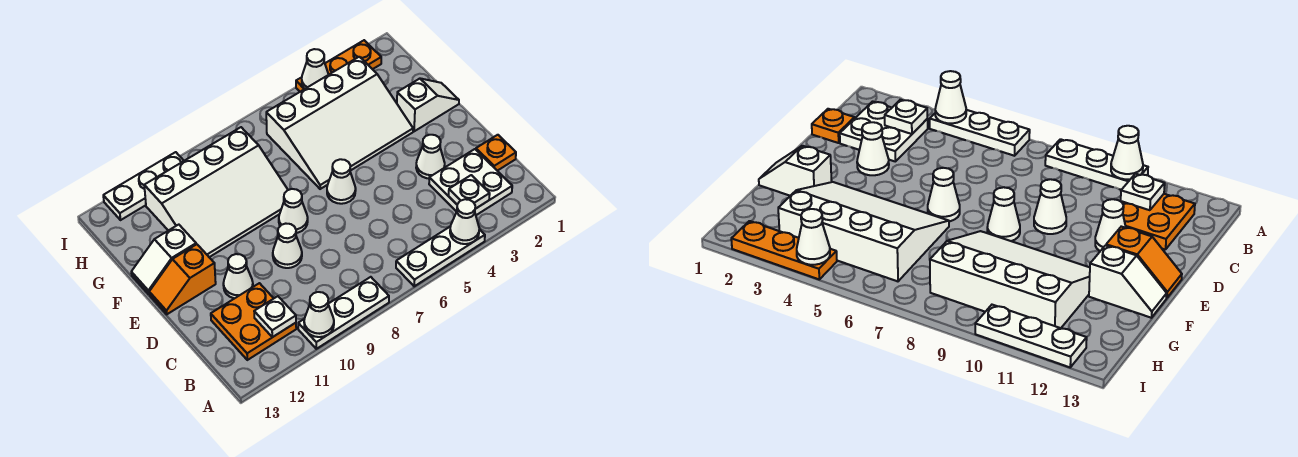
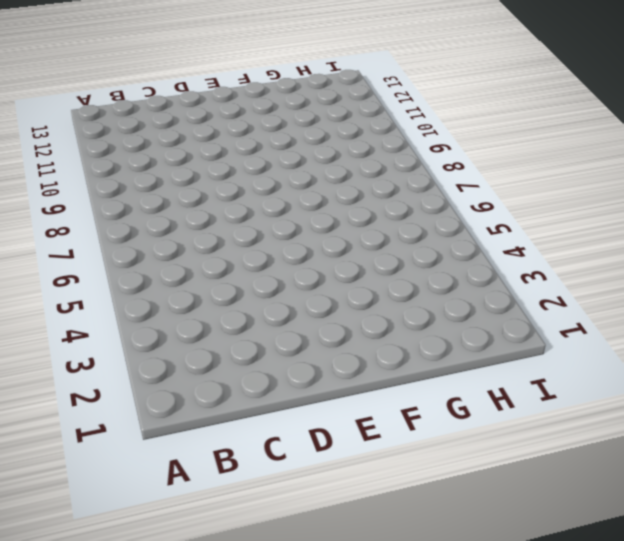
none -> white 1x3 plate [396,226,485,286]
none -> white 1x3 plate [298,277,389,349]
none -> white 2x2 plate [429,149,512,215]

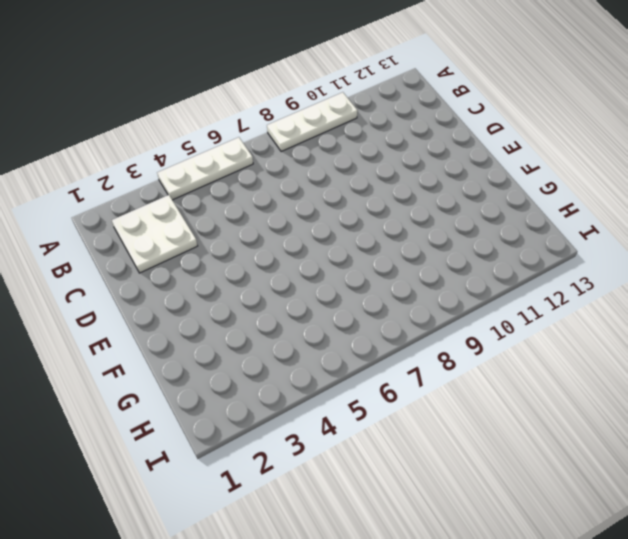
none -> orange 2x2 plate [211,283,296,360]
none -> orange 1x1 plate [476,135,516,171]
none -> white 1x1 cone [416,135,445,179]

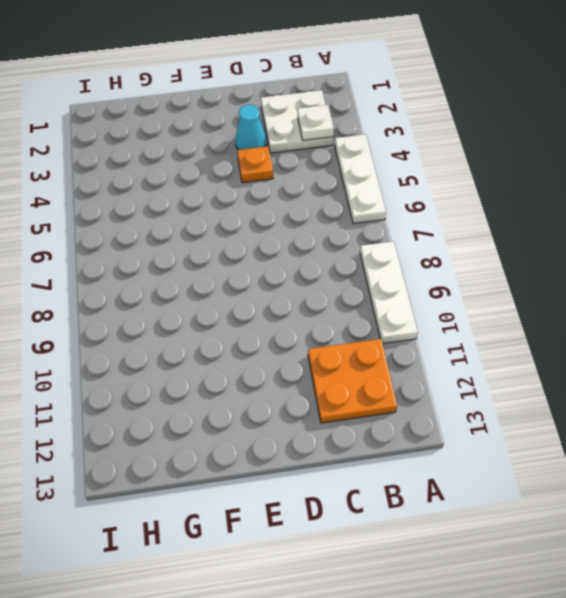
cyan 1x1 cone [235,105,266,150] -> white 1x1 cone [416,135,445,179]
orange 1x1 plate [237,146,273,183] -> orange 1x1 plate moved to [476,135,516,171]
none -> white 1x1 cone [273,224,302,268]
none -> white 1x1 cone [223,254,253,298]
none -> white 1x1 cone [327,159,356,204]

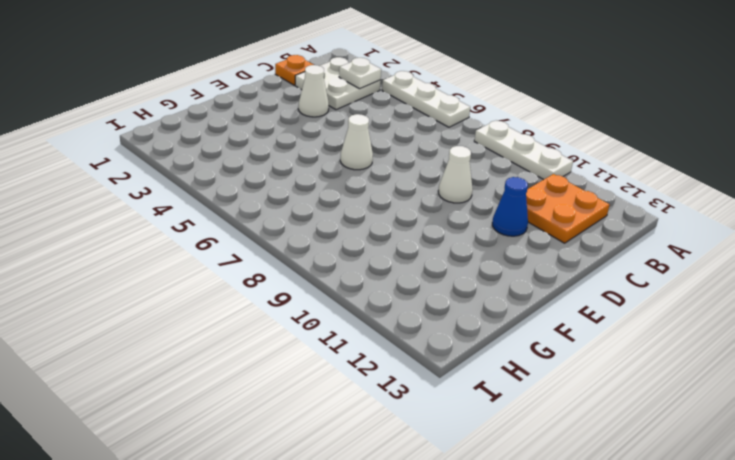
blue 1x1 cone [492,177,528,236] -> white 1x1 cone [223,254,253,298]
none -> white 1x1 cone [279,189,308,233]
none -> orange 1x2 slope [149,244,216,314]
none -> white 1x2 slope [397,78,459,131]

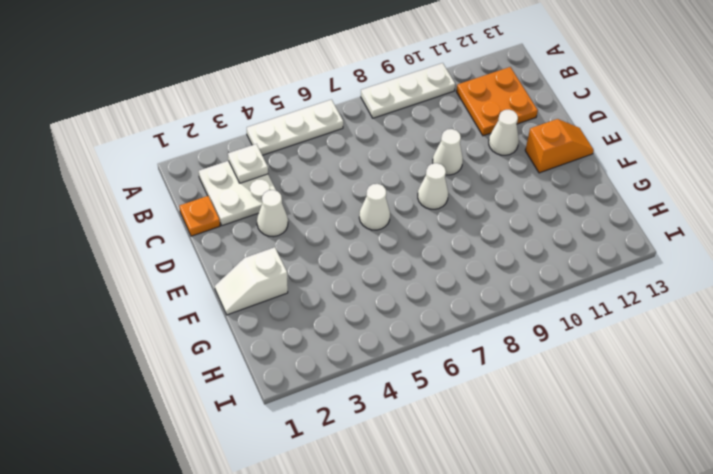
none -> white 3x4 slope [266,57,413,189]
none -> white 3x4 slope [144,127,288,257]
none -> white 1x2 slope [131,225,196,294]

